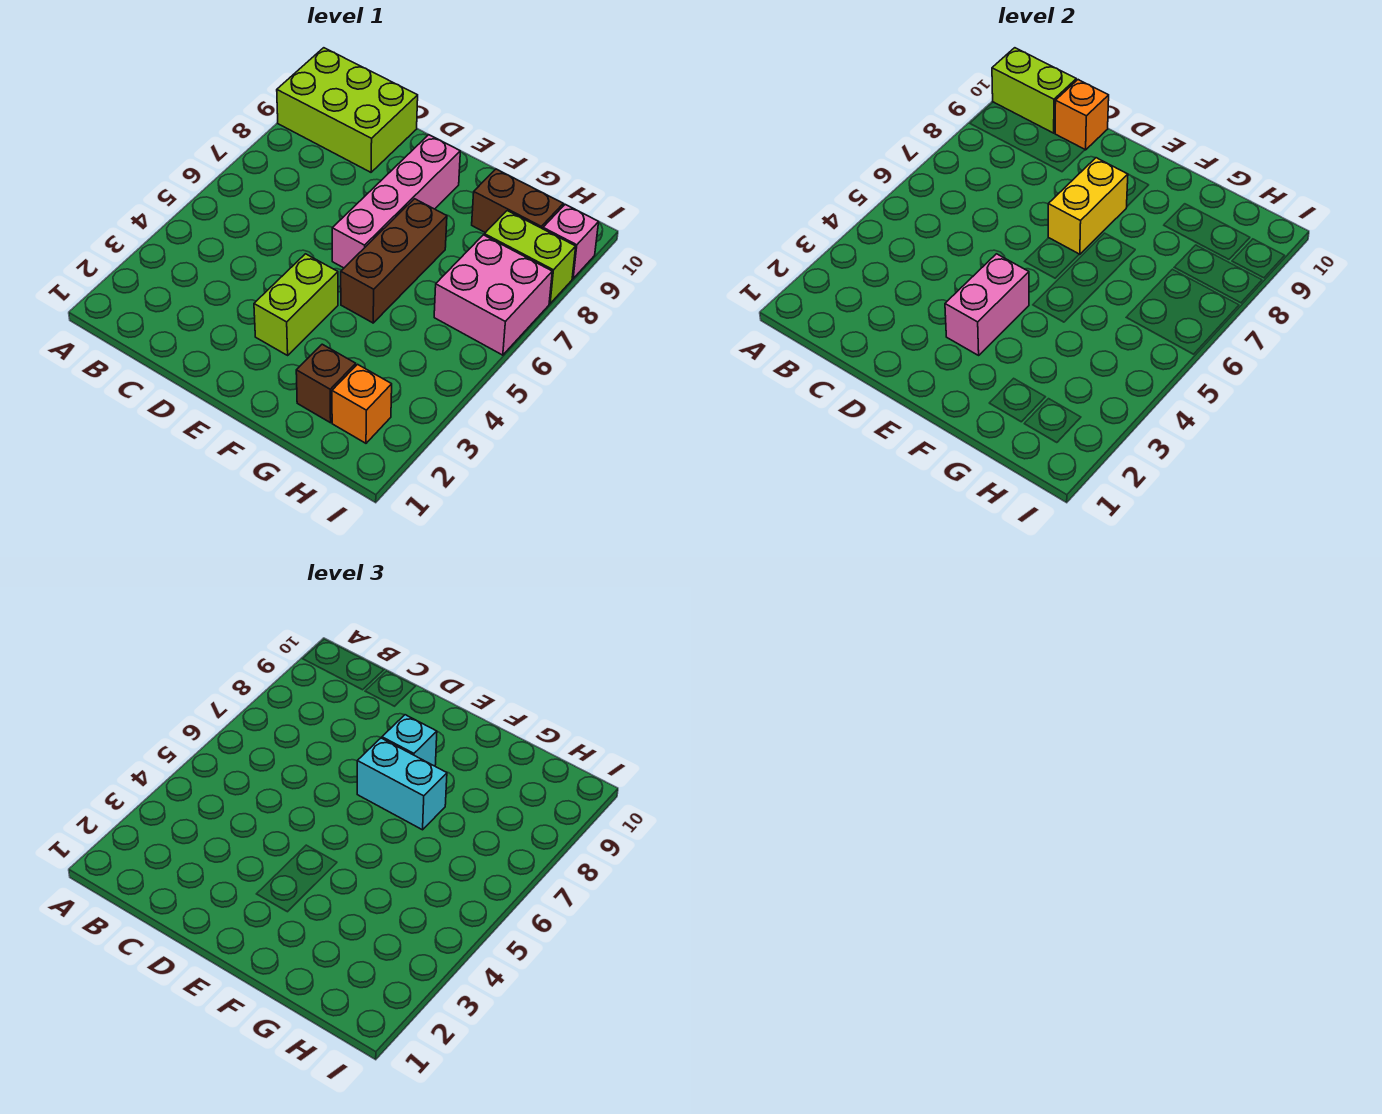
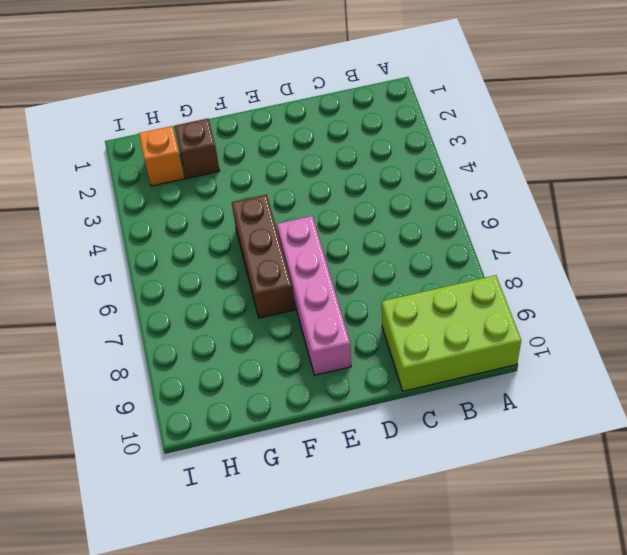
none -> lime 1x2 brick [254,254,338,355]
none -> brown 1x2 brick [472,169,563,233]
none -> pink 2x2 brick [434,235,552,355]

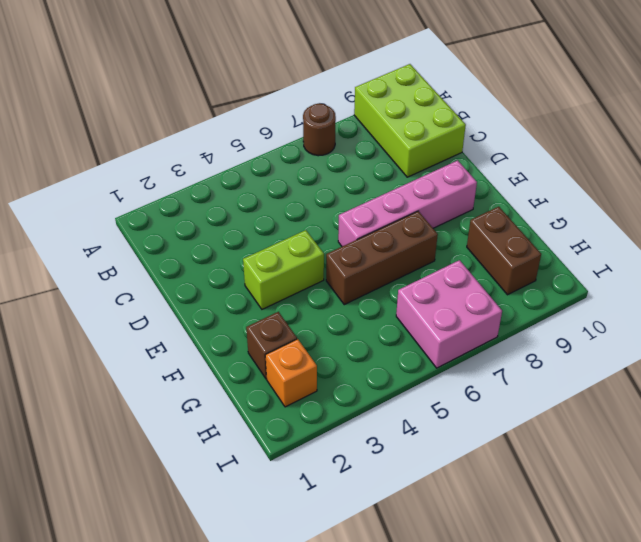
brown 1x1 round brick [303,103,336,156] -> none
none -> lime 1x2 brick [484,211,576,303]
none -> pink 1x1 brick [543,205,599,279]
none -> lime 1x2 brick [992,48,1076,133]

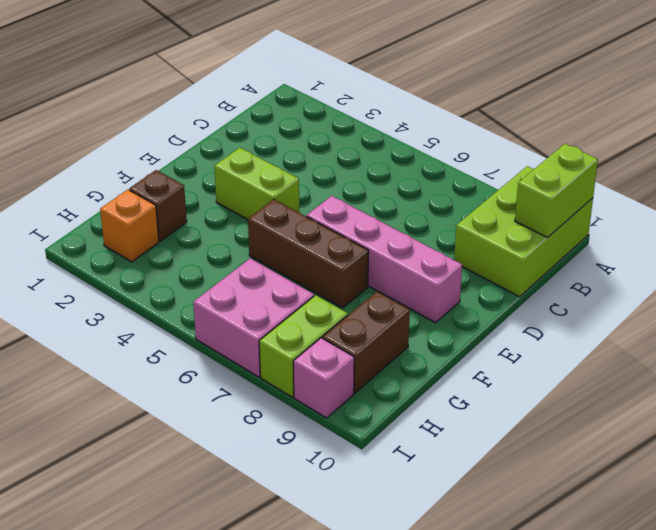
none -> orange 1x1 brick [1055,80,1109,150]
none -> pink 1x2 brick [945,254,1029,355]
none -> yellow 1x2 brick [1048,158,1128,255]

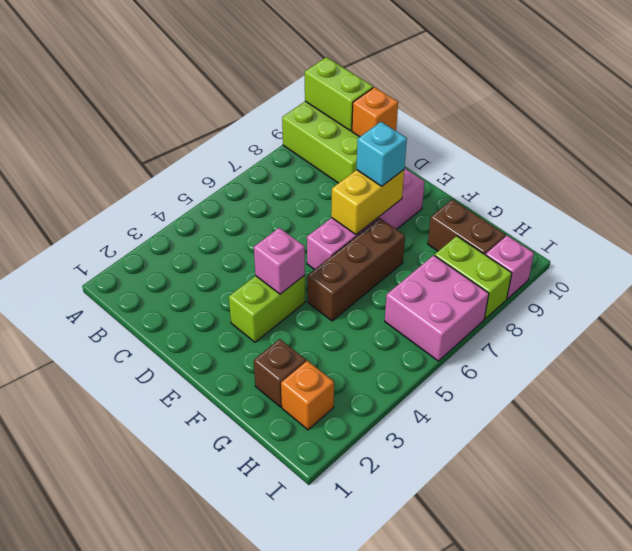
pink 1x1 brick [254,228,305,294] -> pink 1x2 brick [945,254,1029,355]
none -> cyan 1x2 brick [357,738,447,830]

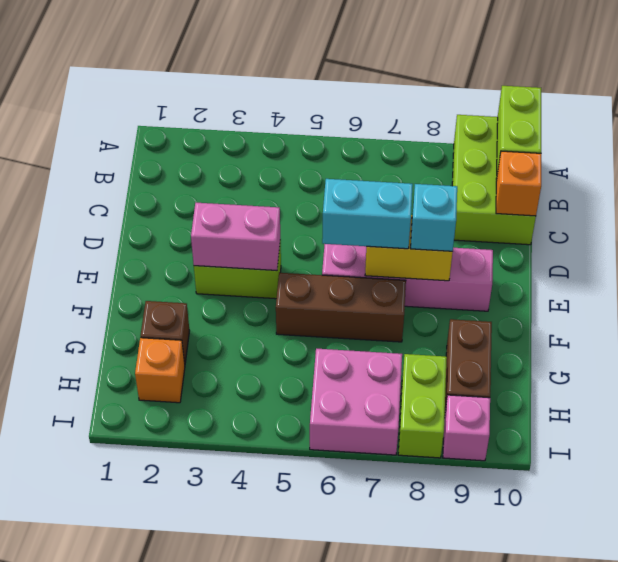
cyan 1x2 brick [322,179,413,249] -> cyan 1x2 brick turned to [357,738,447,830]

